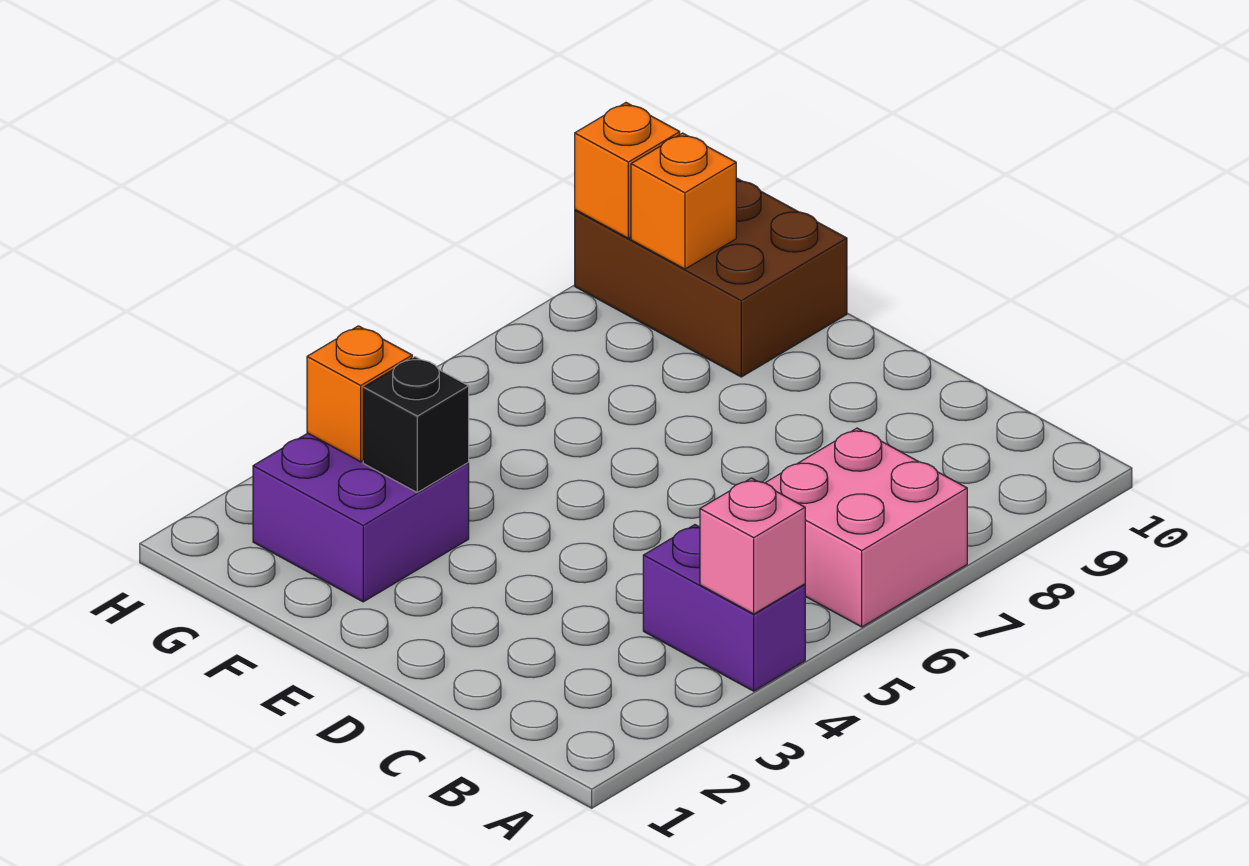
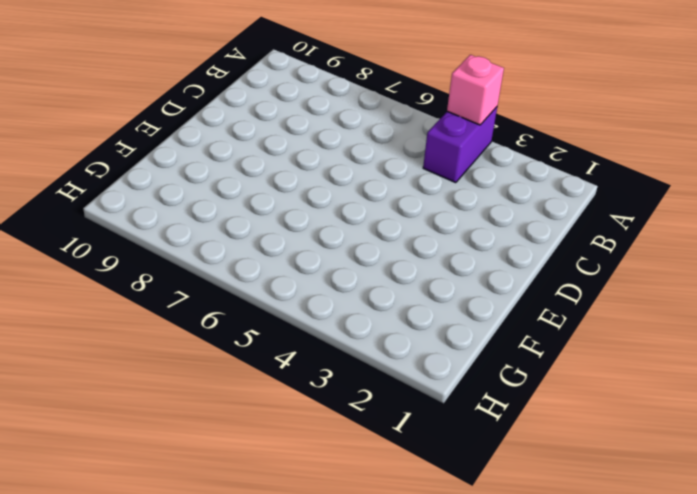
none -> pink 2x2 brick [765,428,967,627]
none -> purple 2x2 brick [253,433,469,602]

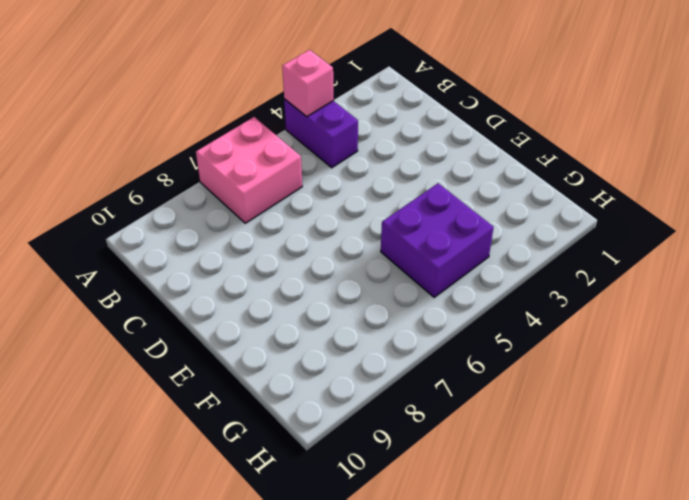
purple 2x2 brick [381,183,494,297] -> purple 2x2 brick moved to [253,433,469,602]
none -> brown 2x3 brick [575,178,847,377]
none -> black 1x1 brick [363,357,469,492]

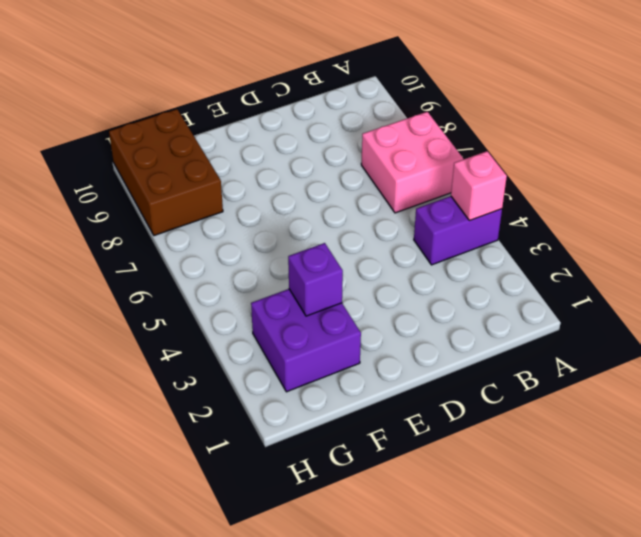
purple 1x1 brick [288,243,343,316] -> black 1x1 brick [363,357,469,492]
brown 2x3 brick [109,109,223,236] -> brown 2x3 brick turned to [575,178,847,377]
none -> orange 1x1 brick [307,326,412,462]
none -> orange 1x1 brick [631,133,736,269]

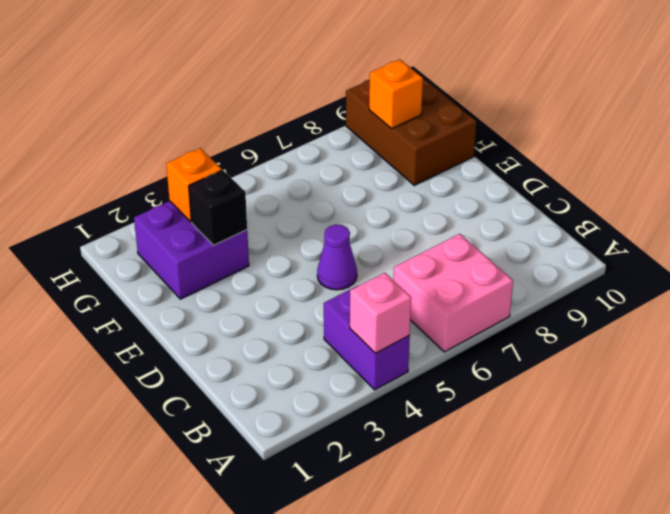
purple 1x1 cone [317,225,357,290] -> none
none -> orange 1x1 brick [575,103,680,238]

